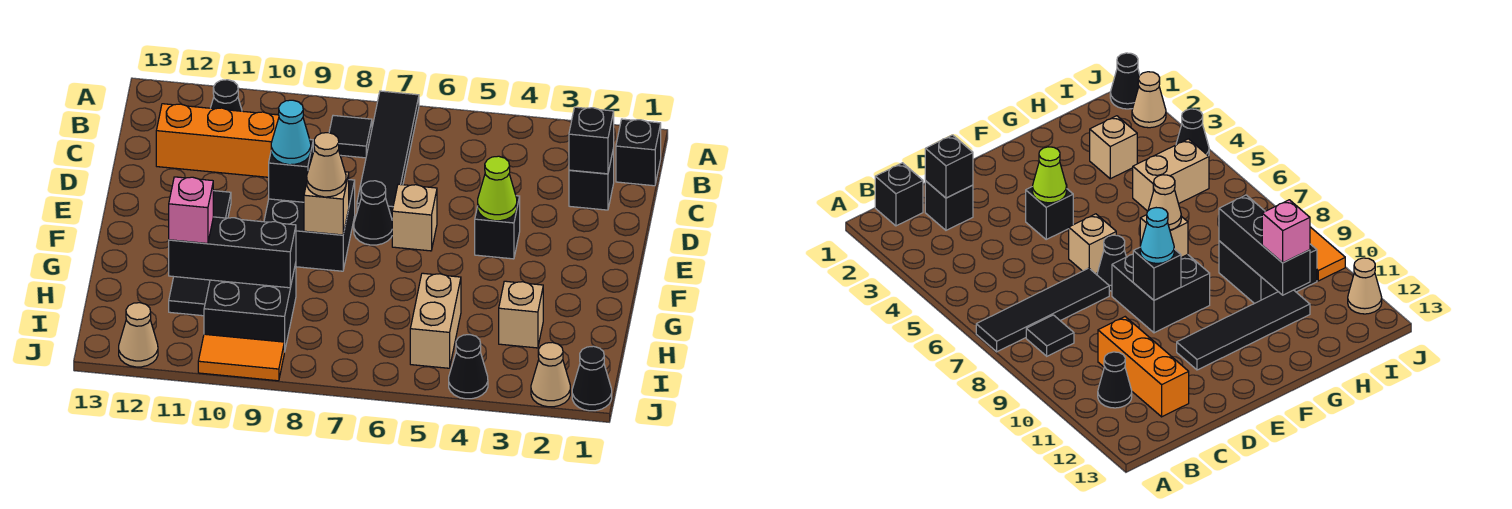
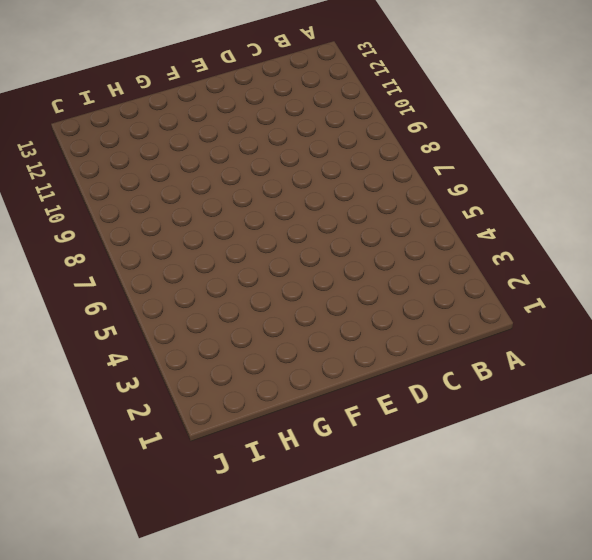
none -> black 1x4 tile [357,91,419,218]
none -> black 1x1 brick [616,119,661,186]
none -> black 1x1 tile [329,115,372,158]

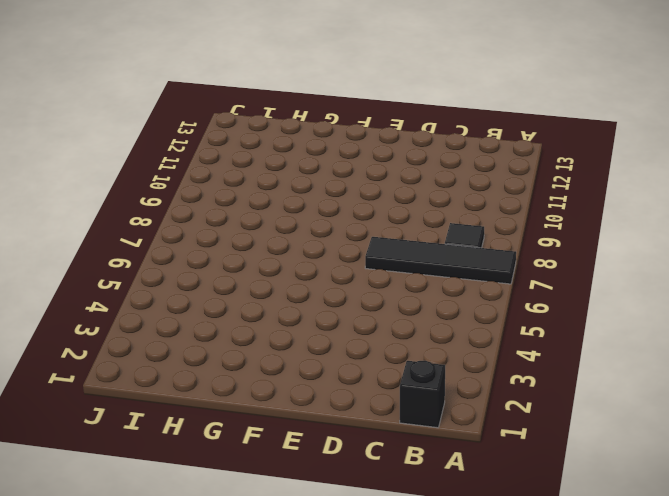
none -> black 1x1 cone [211,80,242,111]
none -> black 1x1 brick [569,148,614,210]
none -> orange 1x3 brick [156,104,279,177]

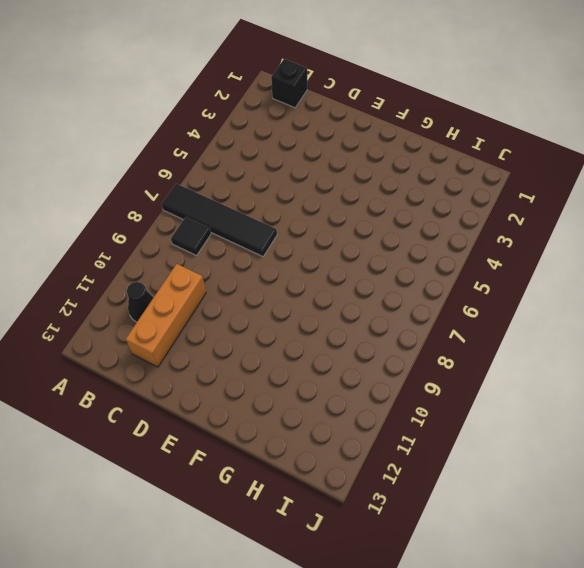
none -> black 1x1 brick [569,148,614,210]
none -> black 1x1 brick [475,196,520,259]
none -> tan 1x1 brick [392,184,437,251]

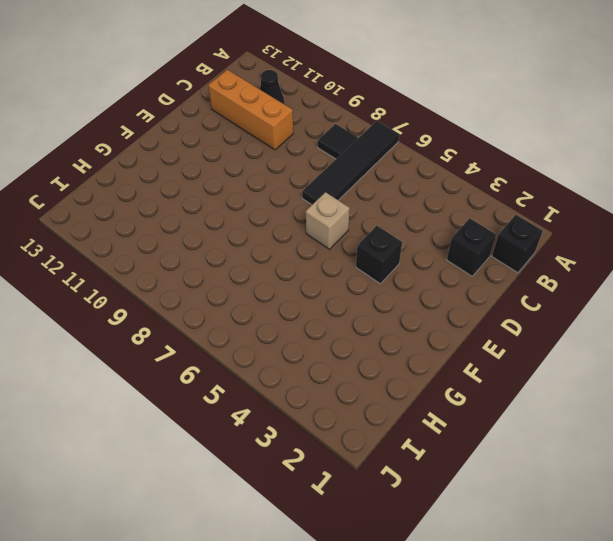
none -> black 1x1 cone [354,181,392,245]
none -> black 2x2 brick [264,180,355,271]
none -> black 1x4 tile [169,191,231,316]

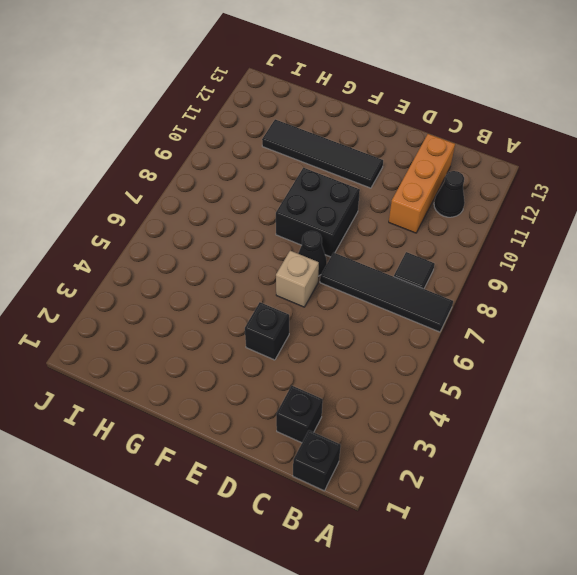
none -> tan 1x1 brick [499,281,543,348]
none -> tan 1x2 brick [410,273,461,368]
none -> black 2x2 brick [204,263,296,352]

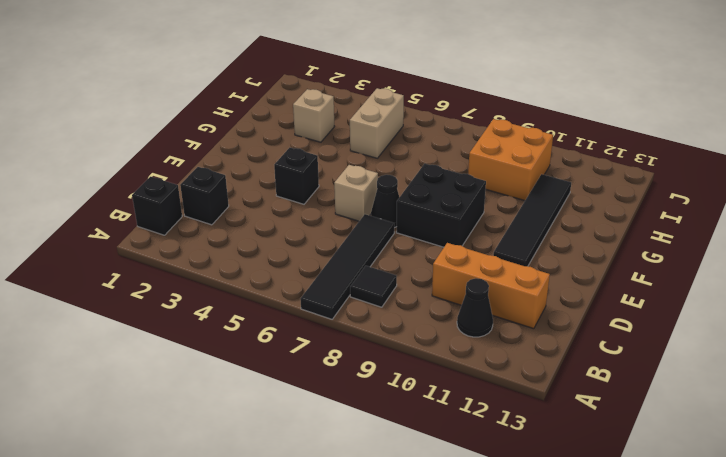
orange 2x2 brick [468,119,553,201] -> black 2x2 brick [204,263,296,352]
none -> black 1x1 cone [572,346,612,411]
none -> tan 1x1 cone [531,342,570,407]
none -> black 1x1 cone [449,335,488,399]

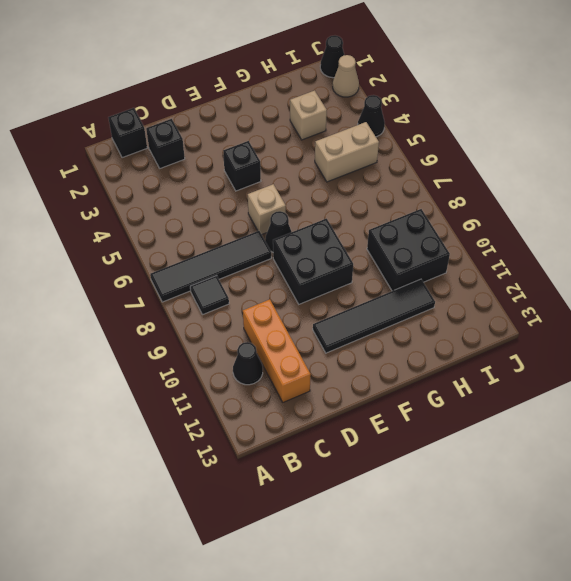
none -> orange 1x2 tile [198,334,284,381]
none -> tan 1x1 cone [119,303,158,367]
none -> black 1x1 brick [569,107,614,174]

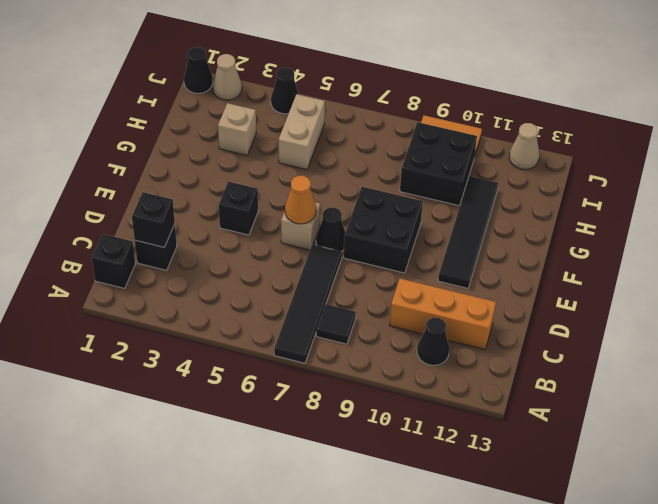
orange 1x1 cone [285,176,316,224] -> none
none -> lime 1x1 cone [478,156,517,221]
none -> black 1x1 brick [269,140,313,202]
none -> tan 1x1 brick [304,172,349,235]

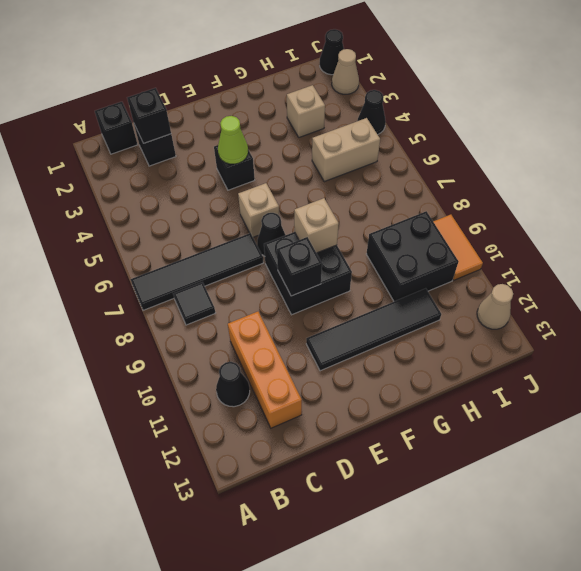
none -> black 1x3 brick [169,217,296,288]
none -> cyan 1x1 cone [271,100,311,165]
none -> tan 1x1 cone [307,133,346,197]

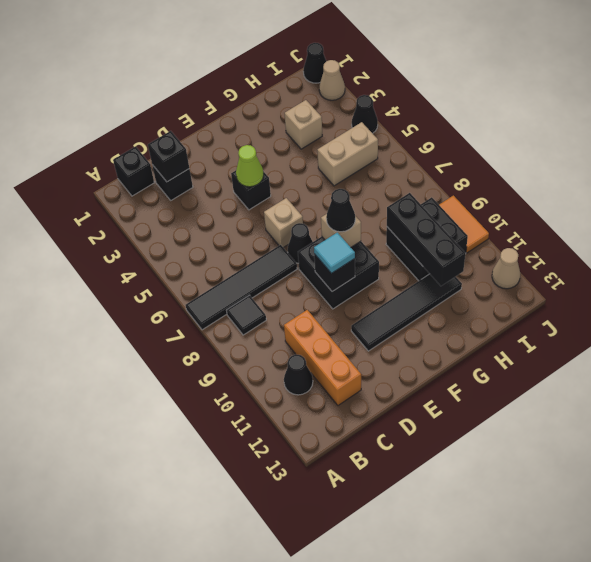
cyan 1x1 tile [314,232,355,273] -> cyan 1x1 cone [271,100,311,165]
black 1x1 cone [326,189,355,232] -> tan 1x1 cone [307,133,346,197]
none -> pink 1x1 brick [169,177,213,244]

